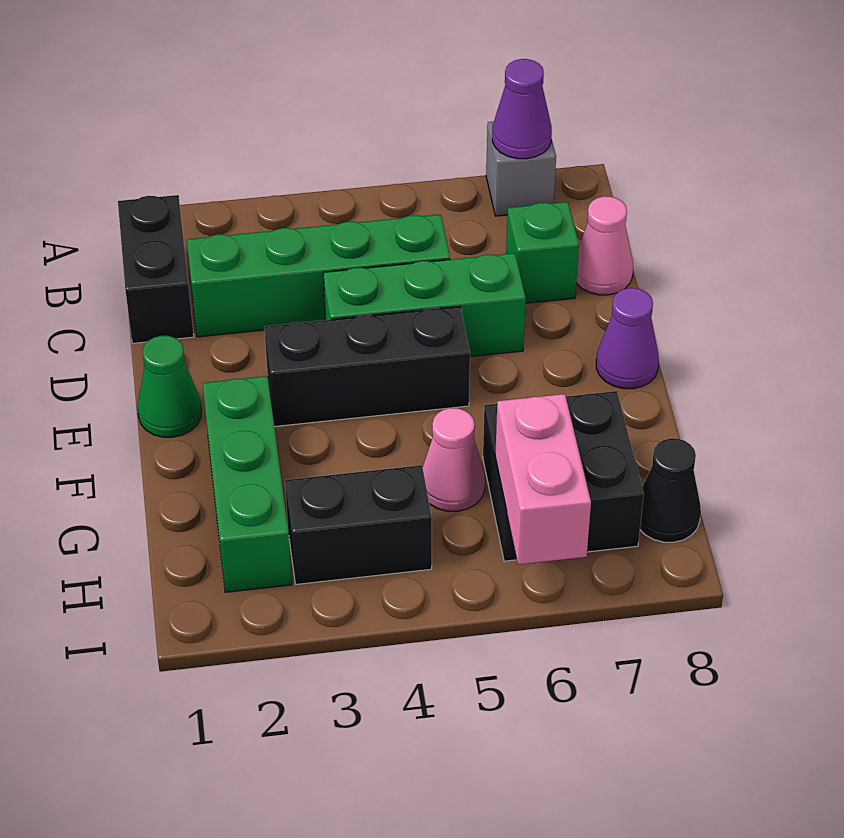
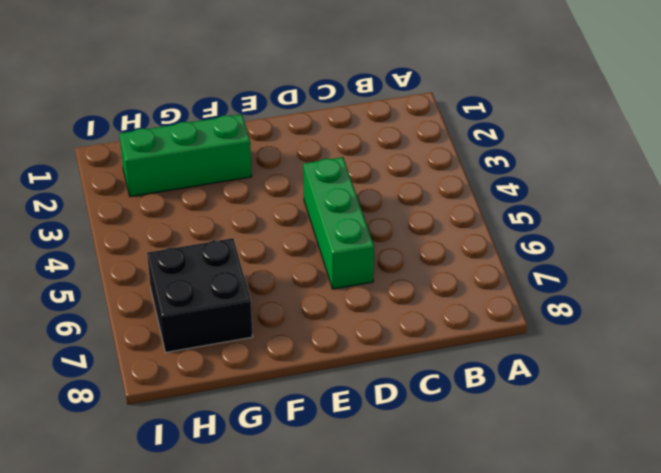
none -> grey 1x1 brick [486,122,556,216]
none -> black 1x2 brick [118,195,194,343]
none -> green 1x4 brick [187,214,450,337]

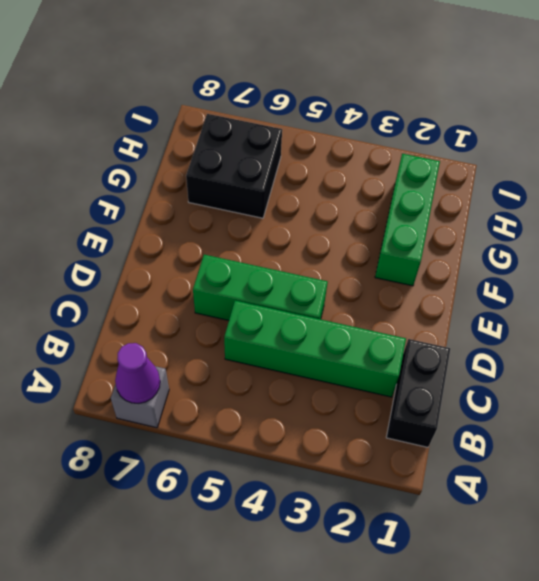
none -> green 1x1 brick [506,202,579,303]
none -> pink 1x1 cone [576,196,633,295]
none -> green 1x1 cone [138,336,202,437]

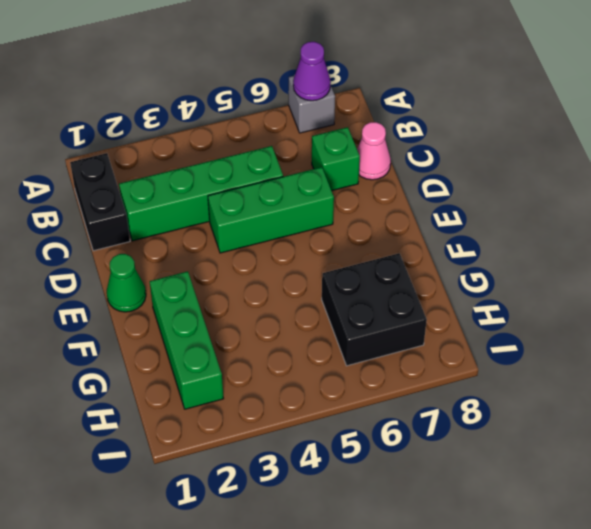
none -> black 1x3 brick [264,307,470,427]
none -> purple 1x1 cone [596,288,659,389]
none -> pink 1x1 cone [423,408,485,511]

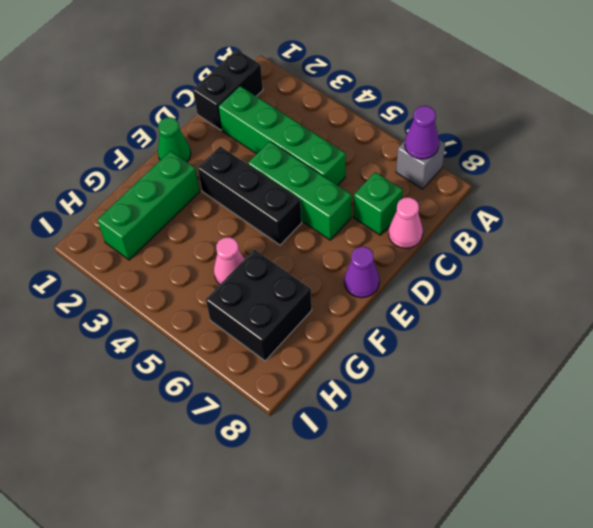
none -> black 1x2 brick [285,465,432,584]
none -> black 1x1 cone [640,438,701,542]
none -> pink 1x2 brick [495,394,591,564]

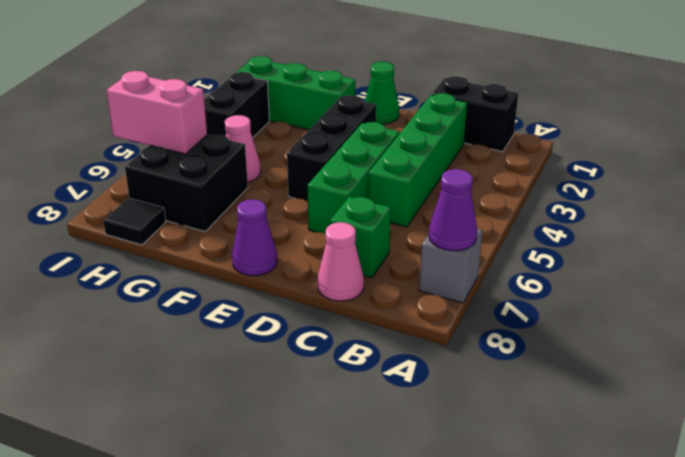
black 1x1 tile [103,198,166,245] -> black 1x1 cone [640,438,701,542]

